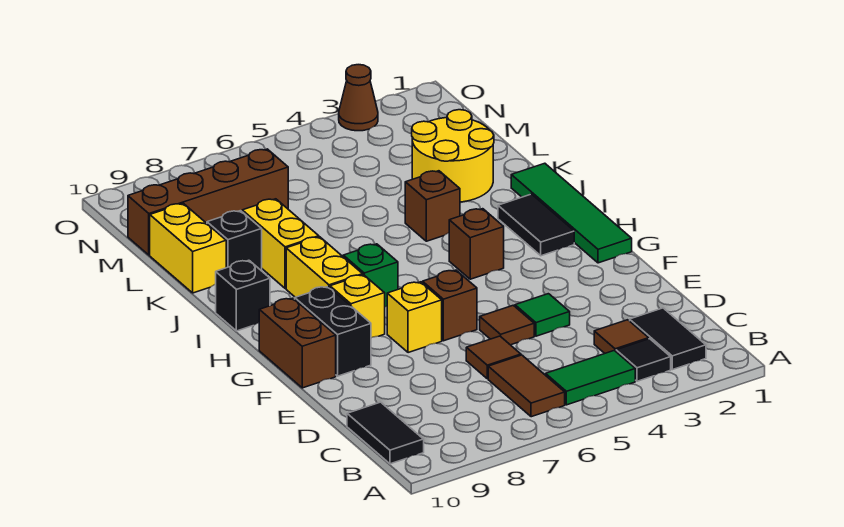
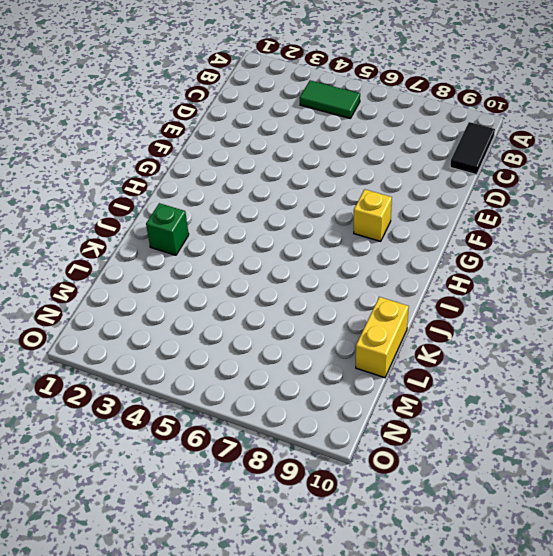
green 1x1 brick [146,203,189,255] -> green 1x1 brick moved to [343,244,398,307]
none -> black 1x2 tile [630,308,706,370]
none -> black 1x1 tile [616,339,671,381]
none -> brown 1x2 tile [488,355,565,417]

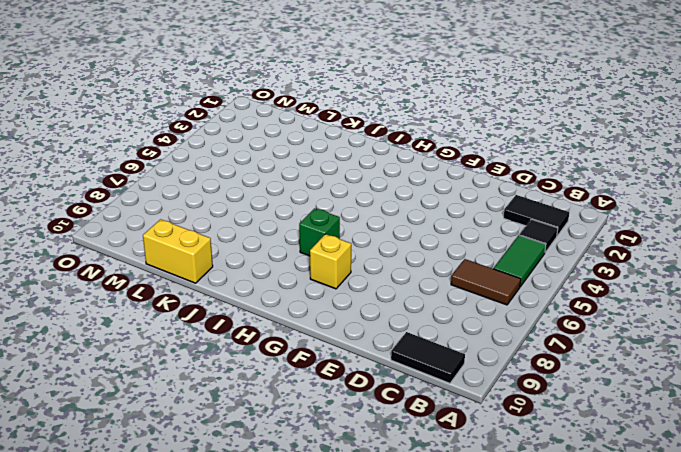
none -> brown 1x1 tile [594,320,649,353]
none -> brown 1x1 tile [466,336,521,379]
none -> green 1x1 tile [515,294,570,336]

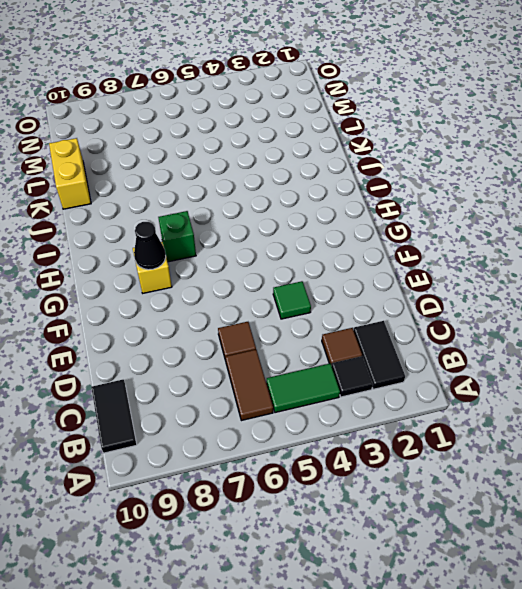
black 1x1 cone [134,222,166,270] -> none
none -> brown 1x1 tile [480,305,534,345]
none -> brown 1x1 brick [423,270,477,341]
none -> yellow 1x1 brick [387,282,442,353]

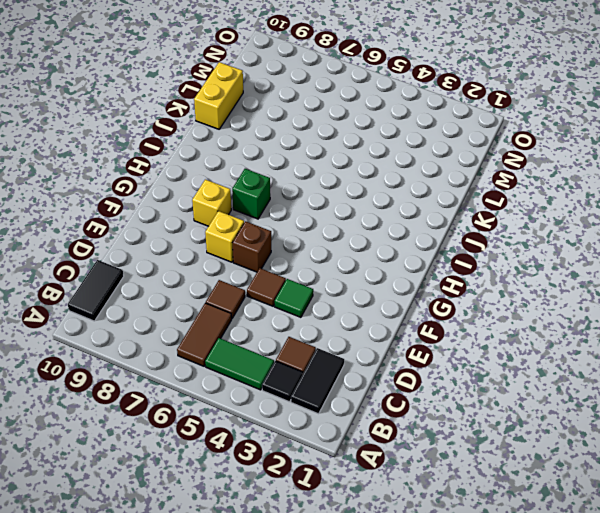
none -> black 1x2 brick [295,287,371,376]
none -> brown 1x2 brick [259,298,336,388]
none -> green 1x4 tile [511,163,632,263]

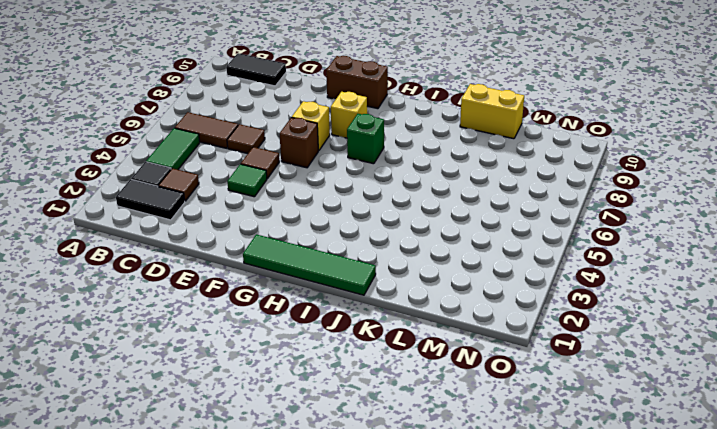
none -> black 1x2 brick [295,287,371,376]
none -> black 1x2 tile [498,194,574,256]
none -> brown 1x1 brick [449,209,504,279]

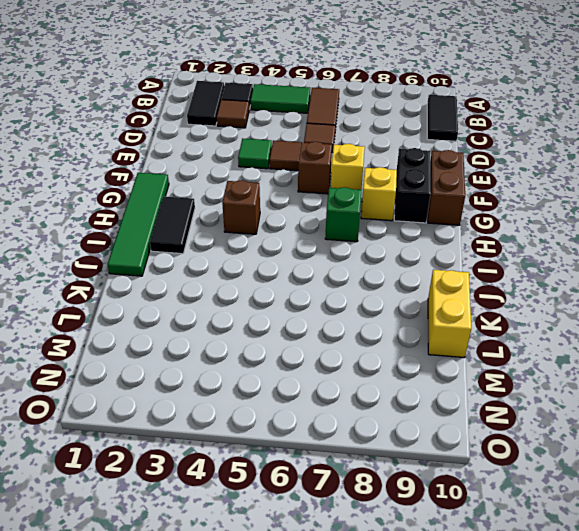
none -> yellow 1x2 brick [286,237,363,297]
none -> black 1x1 brick [216,260,270,331]
none -> brown 1x1 brick [405,171,460,241]

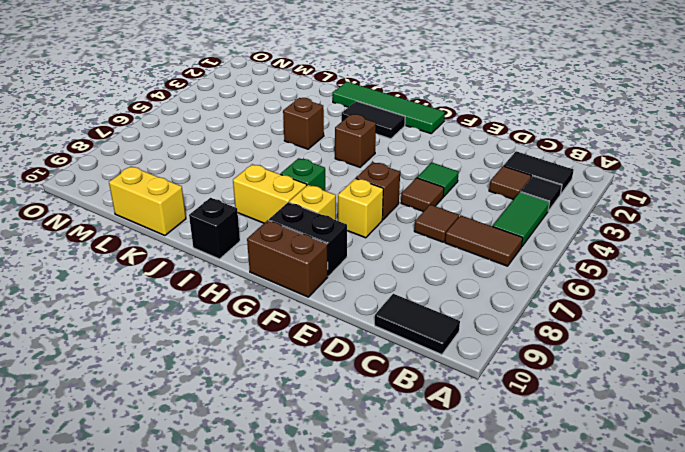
none -> yellow 1x2 brick [242,199,319,289]
none -> yellow 2x2 round brick [412,110,494,202]
none -> black 1x1 brick [207,211,262,270]

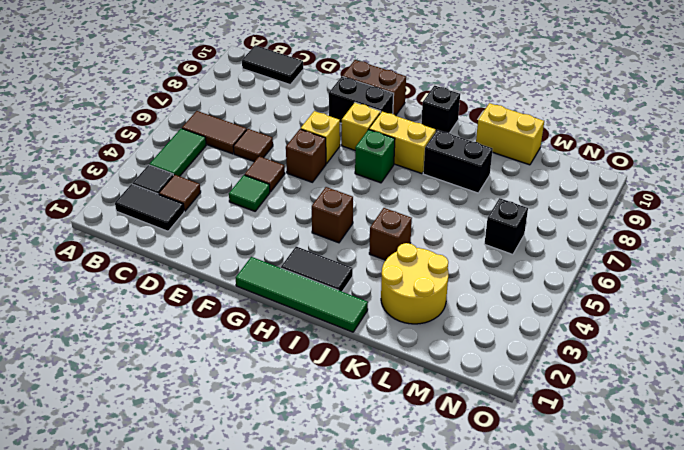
black 1x2 brick [423,130,493,193] -> yellow 1x2 brick [242,199,319,289]
black 1x1 brick [485,198,528,254] -> black 1x1 brick moved to [207,211,262,270]
none -> brown 1x4 brick [128,149,288,255]
none -> brown 1x1 cone [339,65,378,131]

